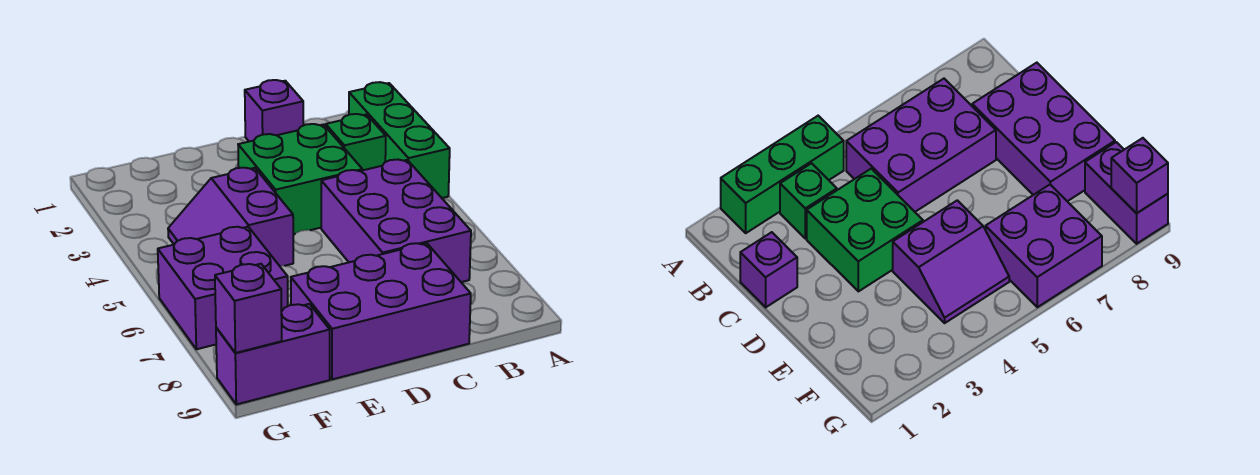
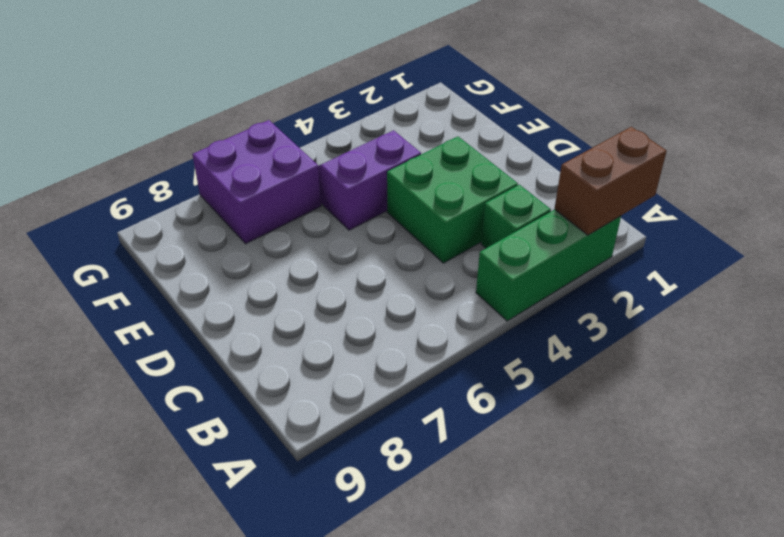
brown 1x2 brick [555,127,667,235] -> none
none -> purple 2x3 brick [321,159,471,282]
none -> purple 1x1 brick [245,80,303,142]

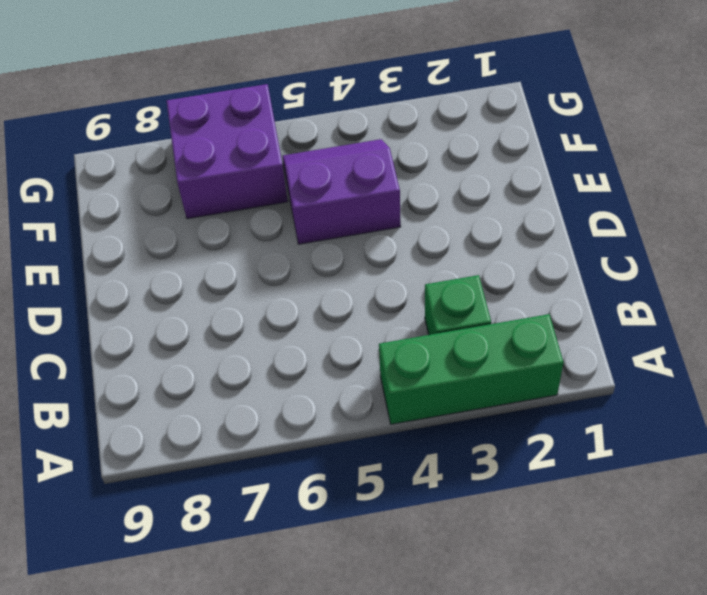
none -> purple 2x3 brick [321,159,471,282]
none -> purple 1x1 brick [245,80,303,142]

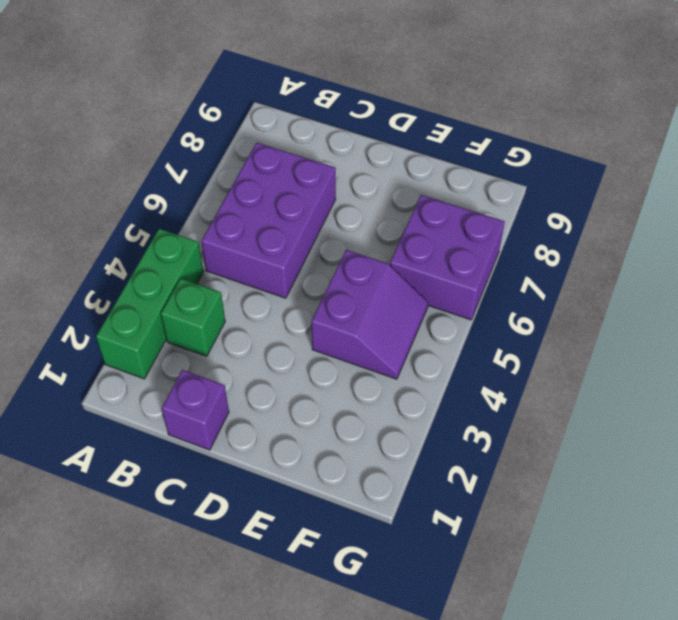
none -> green 2x2 brick [238,124,362,234]
none -> purple 2x3 brick [291,243,471,379]

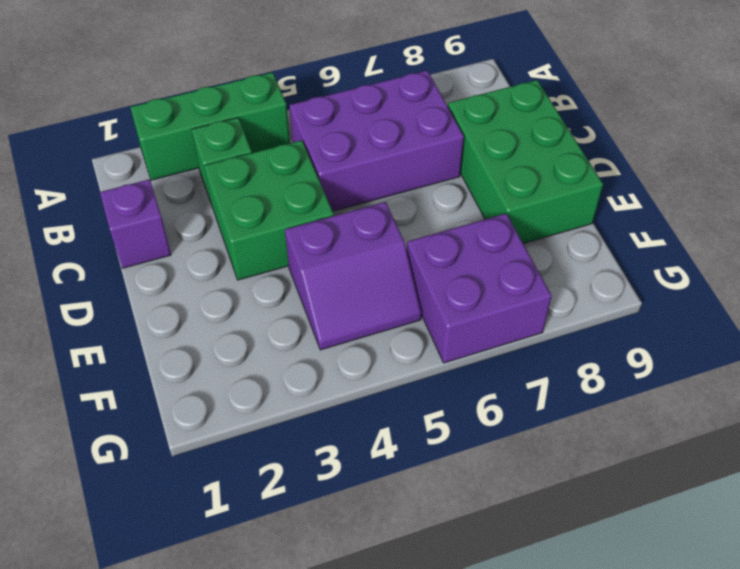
green 2x3 brick [448,80,603,244] -> purple 2x3 brick [291,243,471,379]
none -> purple 1x2 brick [216,304,330,404]
none -> purple 1x1 brick [215,264,282,353]

